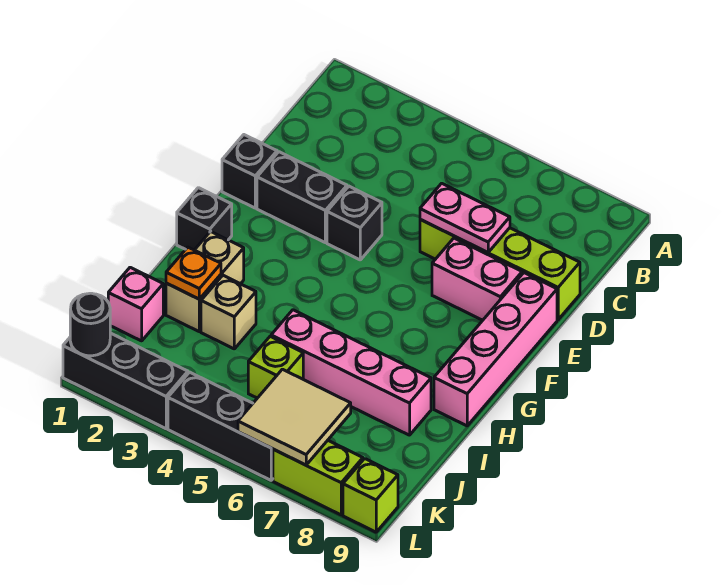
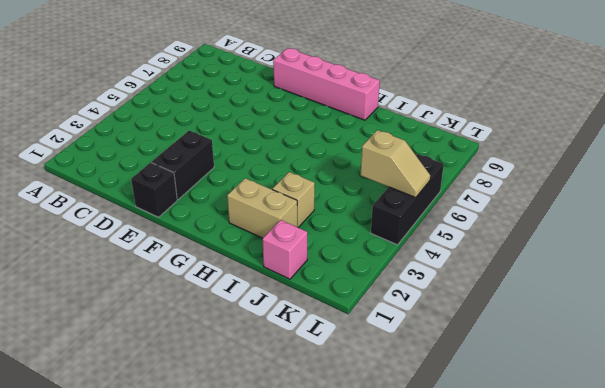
tan 1x2 slope [361,130,430,198] -> none
none -> lime 1x4 brick [420,220,580,320]
none -> black 1x1 brick [327,186,382,260]
none -> pink 1x2 brick [432,238,522,320]

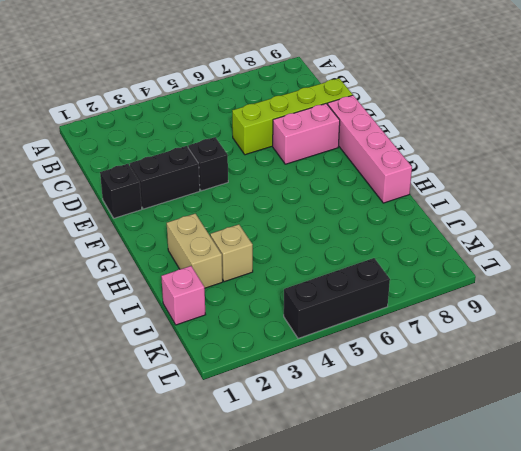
none -> black 1x1 brick [177,188,232,250]
none -> pink 1x4 brick [271,310,431,435]
none -> lime 1x1 brick [248,336,303,398]

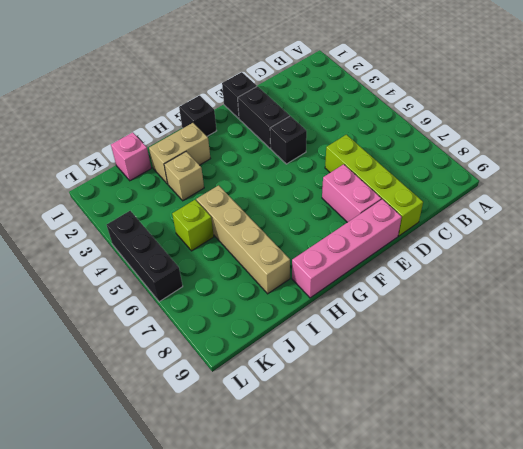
tan 1x4 brick [196,185,290,294] -> pink 1x4 brick [271,310,431,435]
none -> black 1x3 brick [63,333,188,429]
none -> lime 1x2 brick [273,440,363,515]
none -> lime 1x1 brick [343,459,398,532]

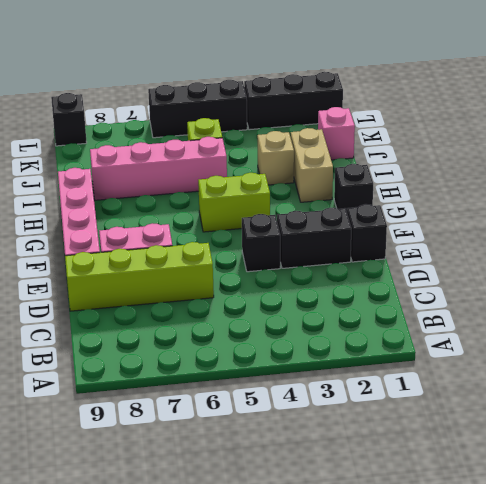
lime 1x2 brick [198,172,270,232] -> lime 1x2 brick moved to [273,440,363,515]
black 1x1 brick [51,93,87,146] -> lime 1x1 brick [343,459,398,532]
none -> pink 1x2 plate [420,183,510,253]
none -> orange 1x1 plate [166,247,221,299]
none -> tan 2x2 tile [238,369,351,465]

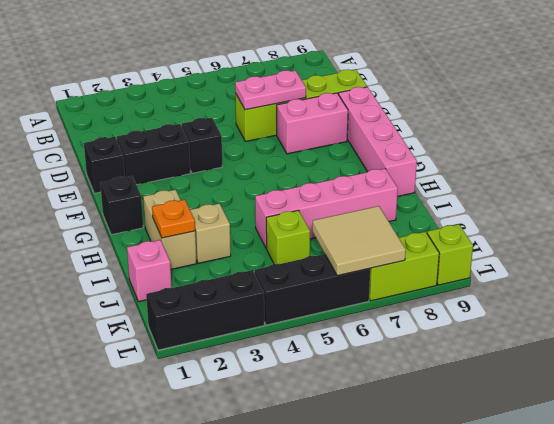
none -> black 1x1 round brick [70,293,110,356]

